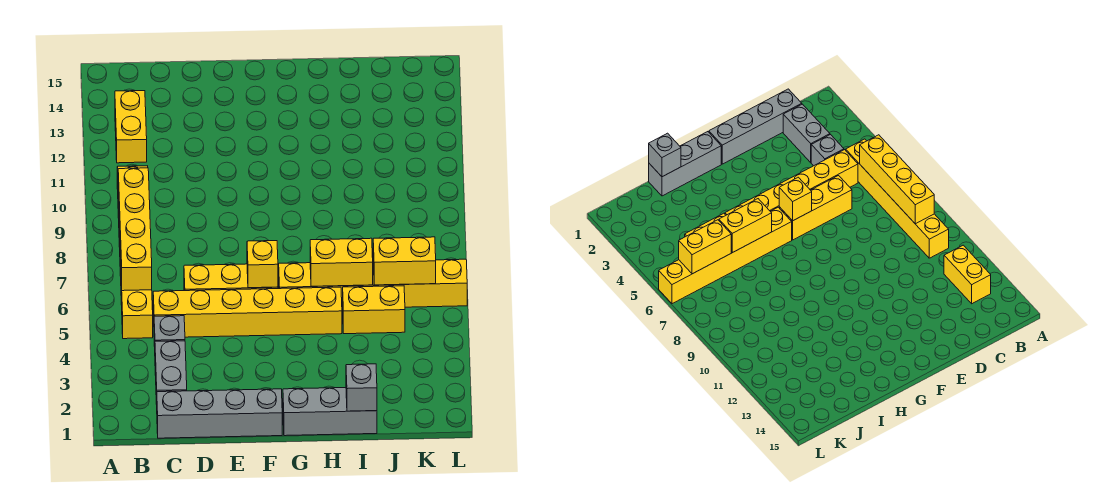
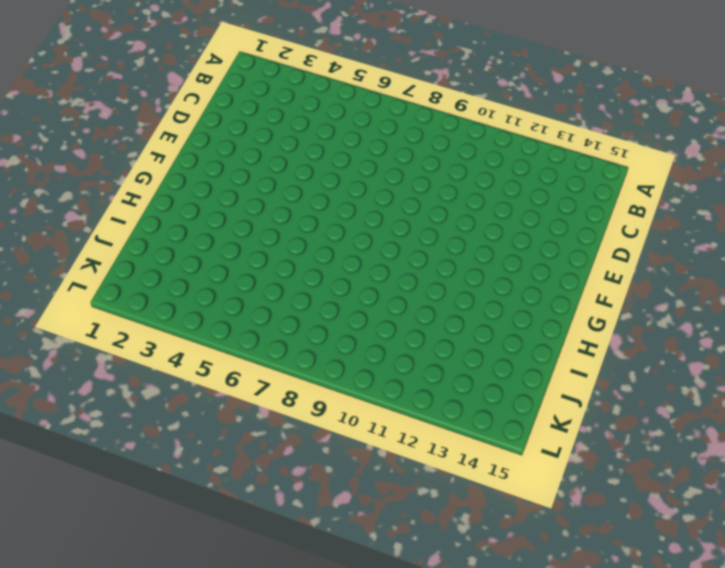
none -> yellow 1x6 brick [117,166,153,339]
none -> yellow 1x2 brick [115,91,147,163]
none -> grey 1x4 brick [157,389,282,438]

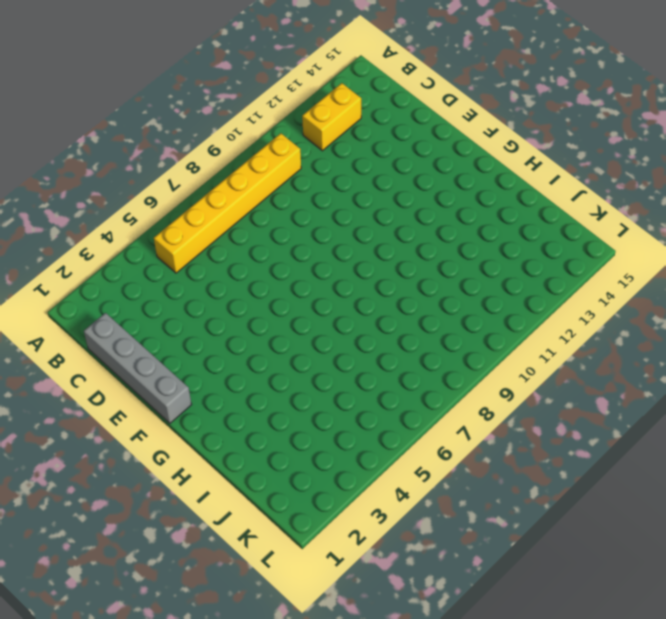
none -> grey 1x2 brick [155,341,187,404]
none -> grey 1x1 brick [154,316,185,347]
none -> yellow 1x6 brick [153,287,342,337]

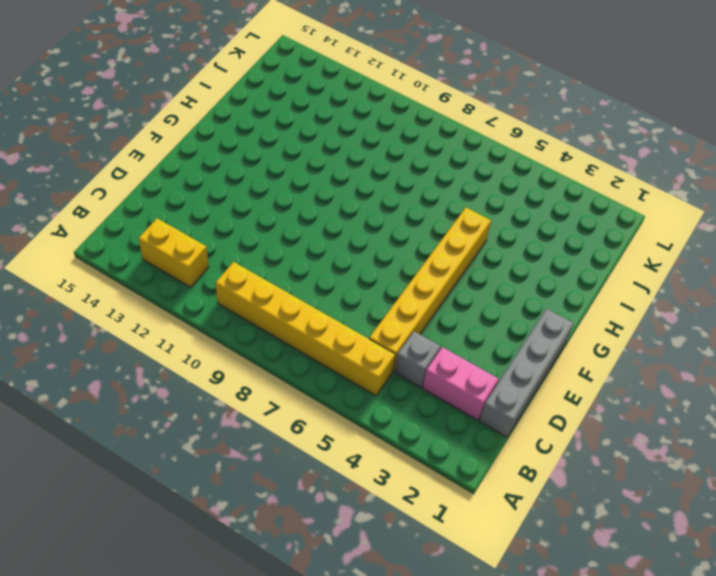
pink 1x2 brick [423,347,499,420] -> grey 1x2 brick [155,341,187,404]
none -> yellow 1x3 brick [184,264,278,291]
none -> grey 1x3 brick [283,388,377,436]
none -> yellow 1x6 brick [279,259,467,309]

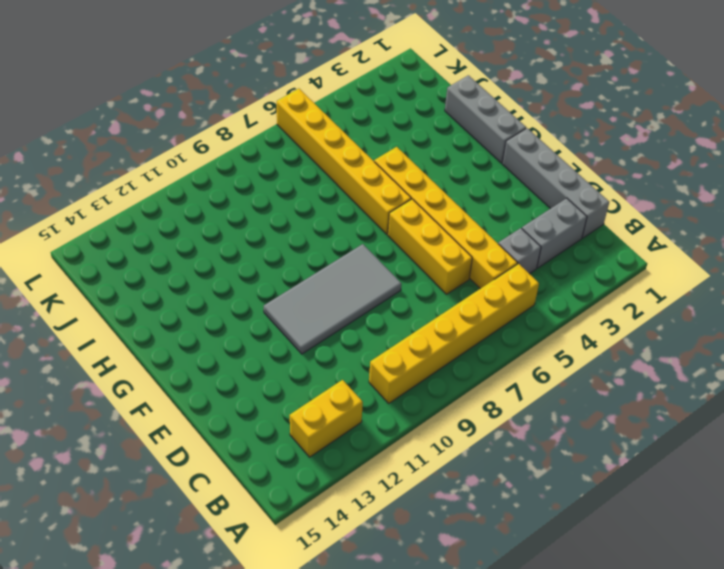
grey 2x4 tile [264,244,401,354] -> none
none -> yellow 1x2 brick [343,286,405,334]
none -> yellow 1x4 brick [118,168,152,291]
none -> yellow 1x1 brick [247,241,278,288]

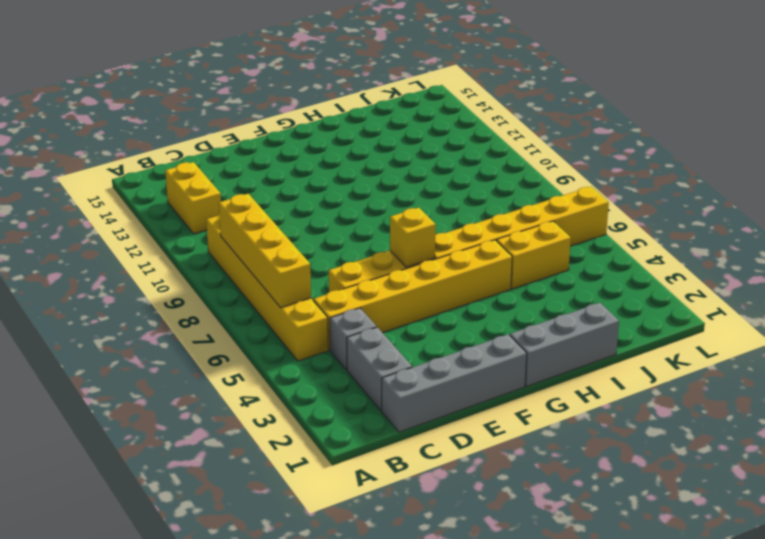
none -> yellow 1x2 brick [310,238,373,286]
none -> grey 1x1 brick [346,364,377,411]
none -> yellow 1x2 brick [373,237,436,285]

